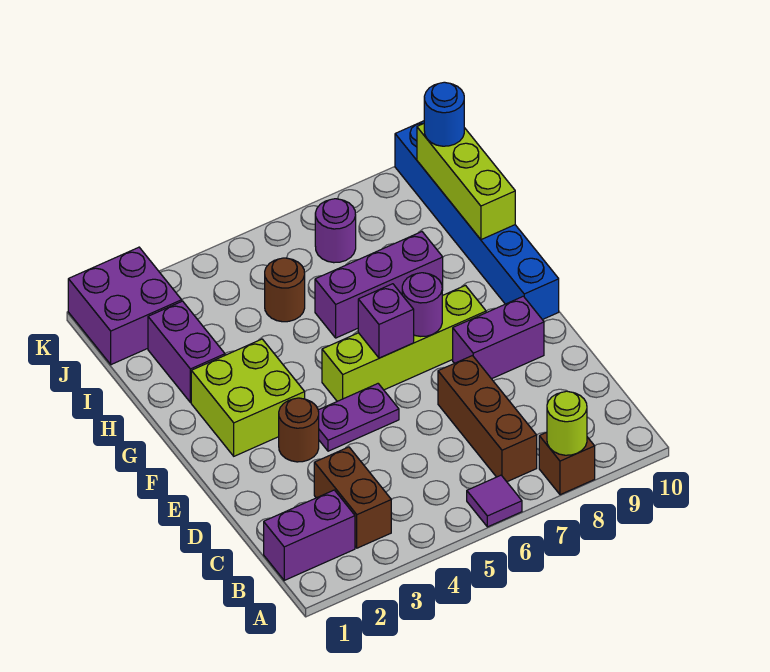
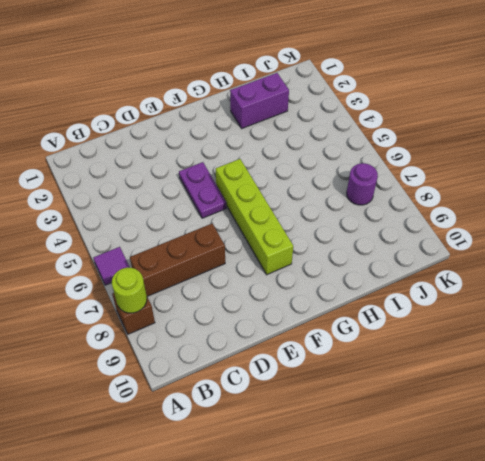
none -> purple 1x2 brick [264,490,355,580]
none -> brown 1x2 brick [314,447,391,548]
none -> brown 1x1 round brick [279,398,319,462]

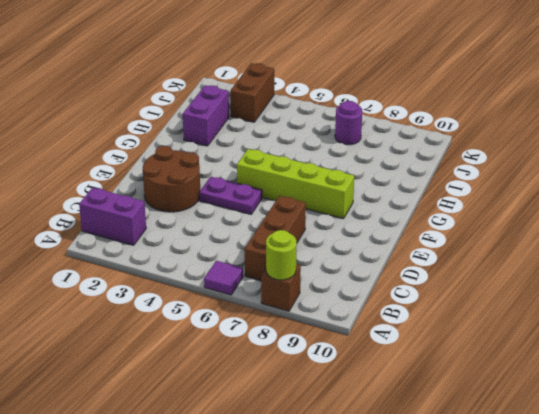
brown 2x2 round brick [143,146,200,212] -> brown 1x1 round brick [279,398,319,462]
brown 1x2 brick [230,63,274,122] -> brown 1x2 brick moved to [314,447,391,548]
none -> purple 1x2 brick [453,296,544,379]
none -> lime 2x2 brick [191,339,305,456]
none -> blue 1x6 brick [395,121,559,320]

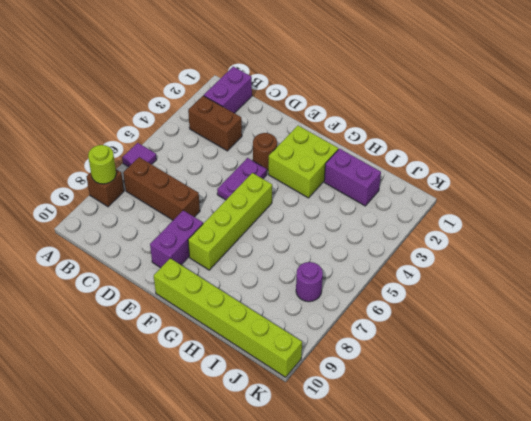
lime 1x6 brick [154,258,302,377] -> blue 1x6 brick [395,121,559,320]
none -> purple 1x3 brick [315,232,443,338]
none -> brown 1x1 round brick [265,258,305,322]
none -> purple 2x2 brick [68,247,182,365]

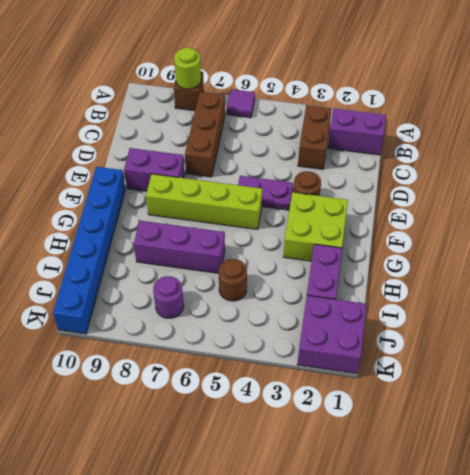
none -> purple 1x1 brick [358,284,414,358]
none -> purple 1x1 round brick [402,273,442,336]
none -> lime 1x3 brick [417,123,515,240]

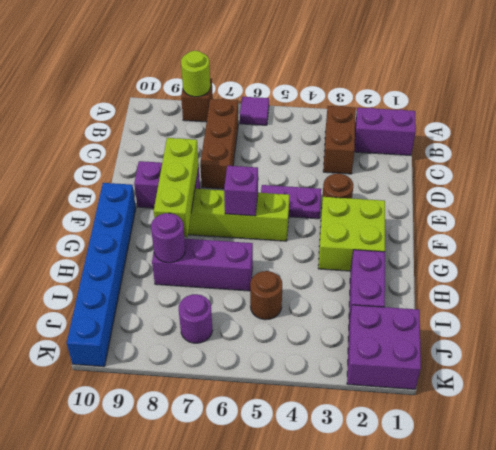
lime 1x3 brick [154,138,199,237] -> lime 1x3 brick moved to [417,123,515,240]
purple 1x1 round brick [151,213,185,263] -> purple 1x1 round brick moved to [402,273,442,336]
none -> blue 1x1 round brick [424,82,464,146]

